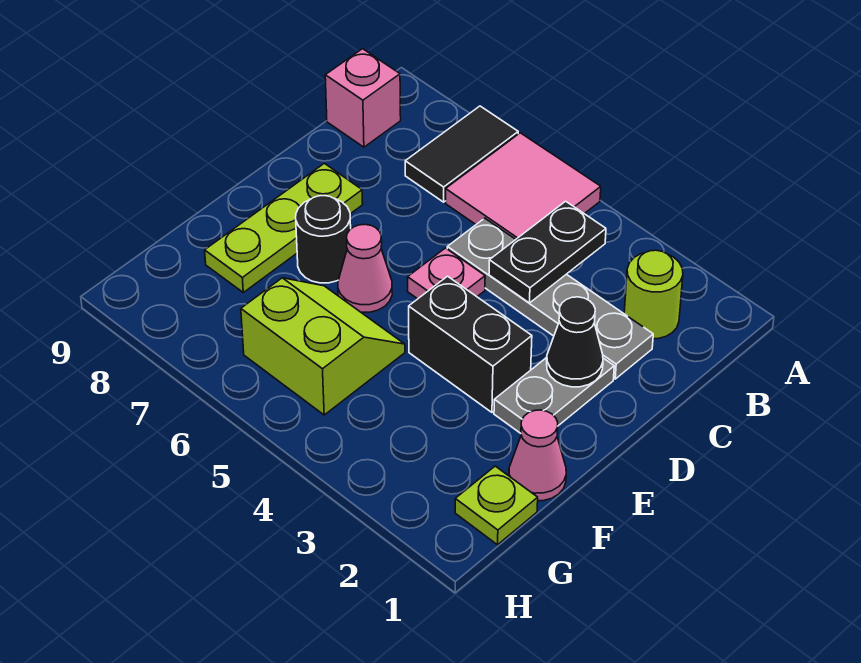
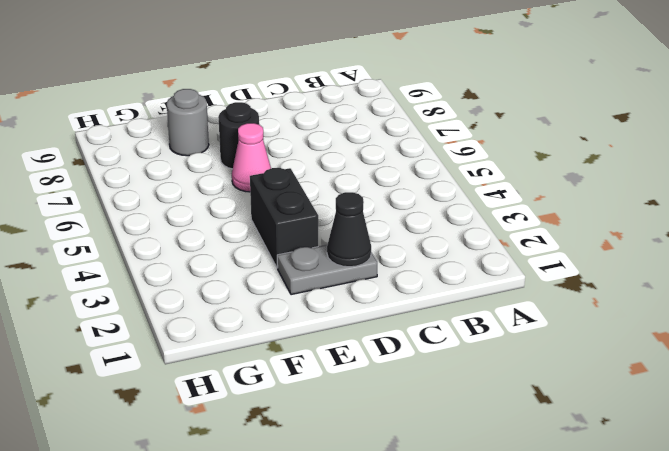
grey 1x1 round brick [167,89,209,156] -> lime 1x3 plate [205,163,363,292]
none -> pink 2x2 tile [446,133,601,239]
none -> black 1x2 tile [405,106,518,202]
none -> lime 1x1 round brick [624,250,683,339]

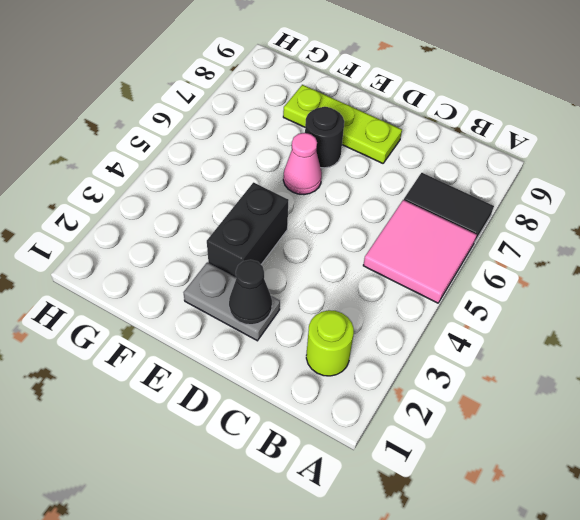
none -> pink 1x1 brick [325,49,401,147]
none -> grey 1x4 plate [447,218,653,379]
none -> pink 1x1 plate [408,248,485,299]

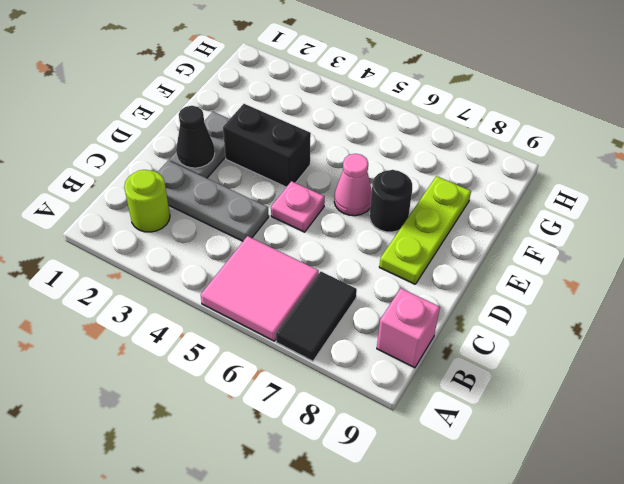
grey 1x3 plate [157,160,269,241] -> grey 1x4 plate [447,218,653,379]
none -> pink 1x1 cone [509,410,566,501]
none -> lime 2x2 slope [241,278,405,415]
none -> lime 1x1 plate [455,466,538,545]

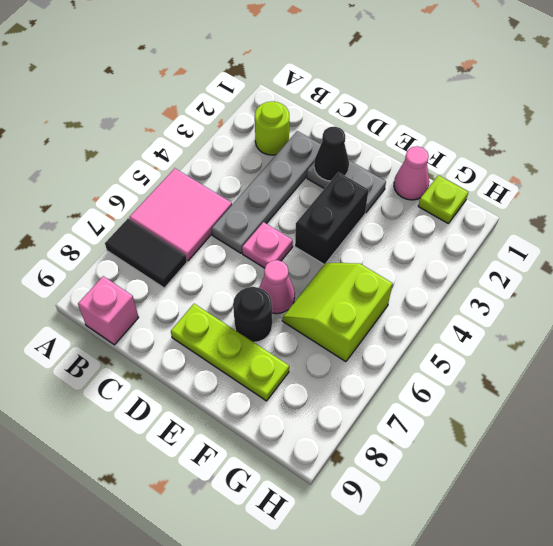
none -> black 1x2 plate [489,201,606,303]

